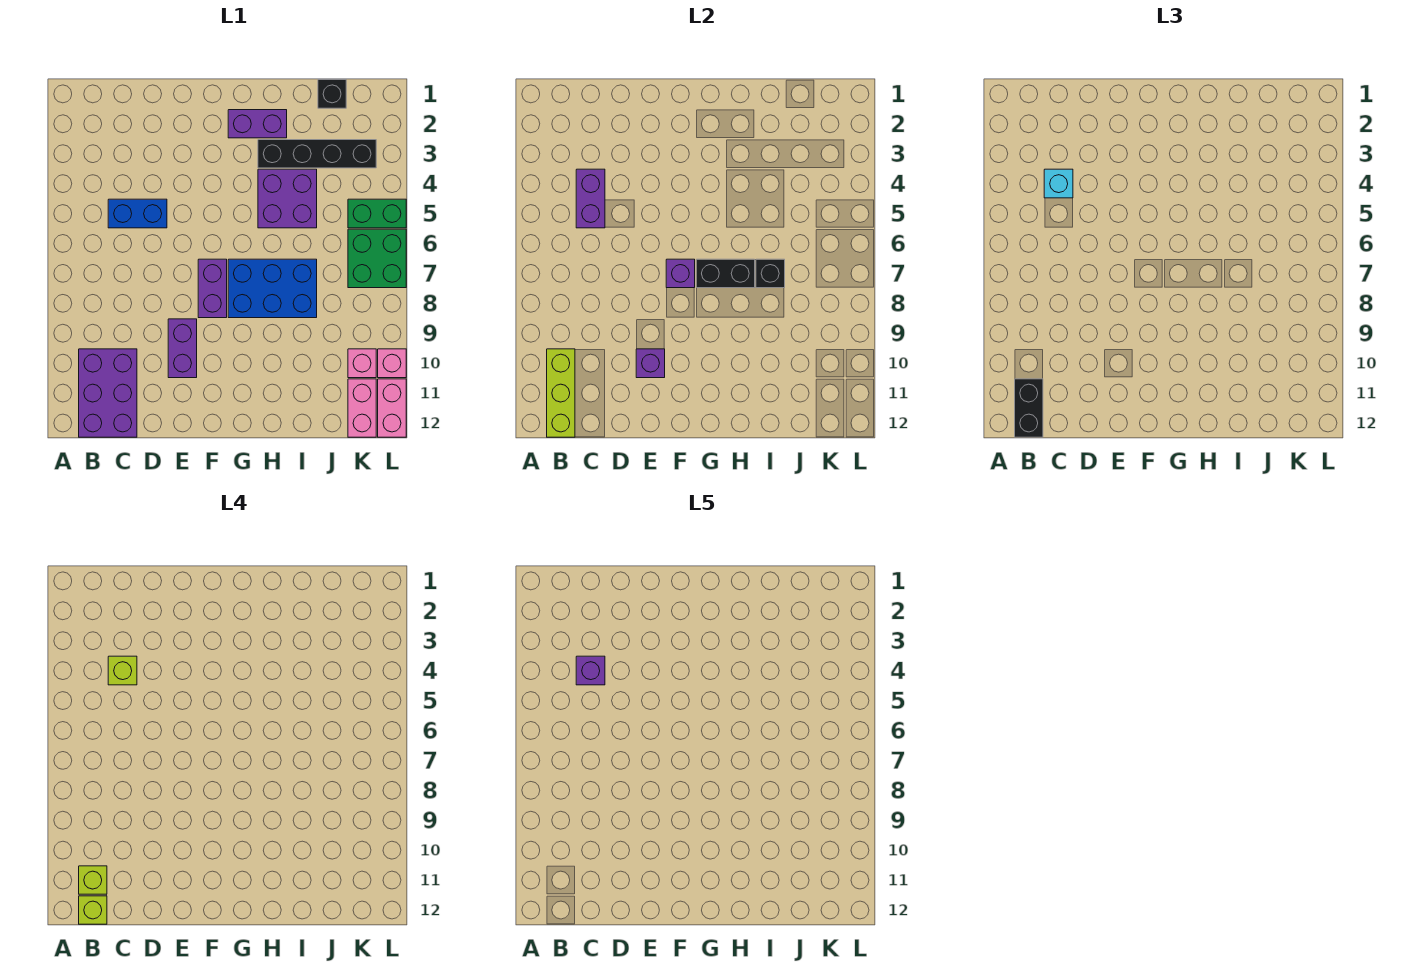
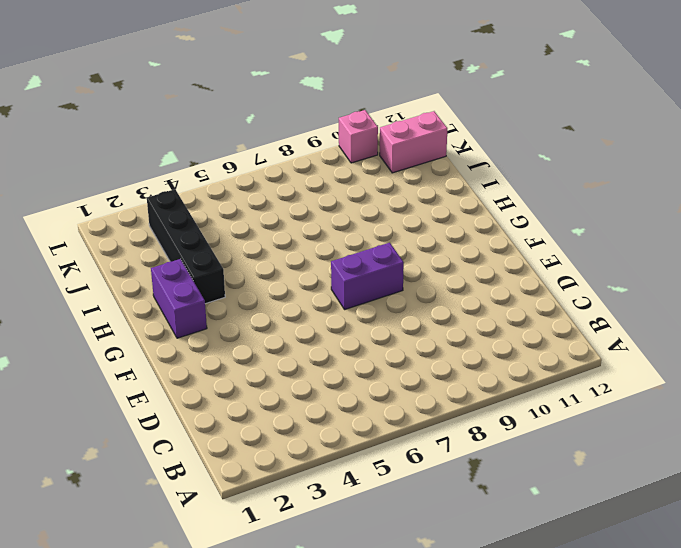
none -> purple 2x3 brick [79,349,137,437]
none -> blue 1x2 brick [108,199,167,228]
none -> purple 1x2 brick [168,319,197,378]

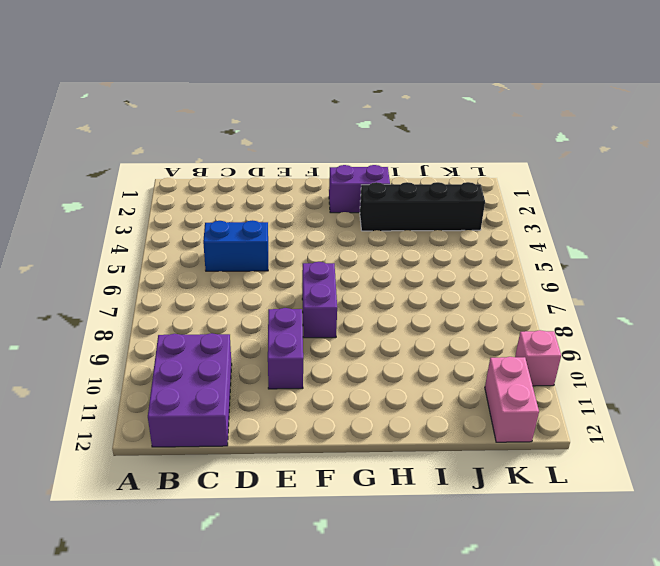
none -> blue 2x3 brick [228,259,317,318]
none -> purple 2x2 brick [258,169,317,228]
none -> black 1x1 brick [318,80,346,108]

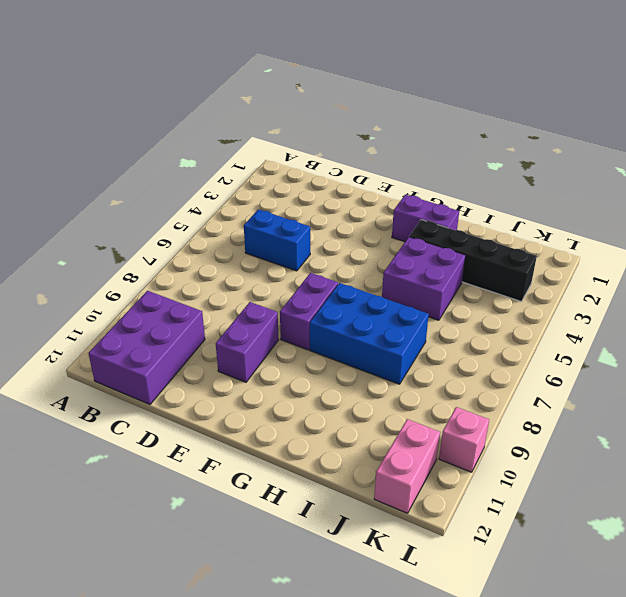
none -> black 1x1 brick [318,80,346,108]
none -> green 1x2 brick [348,199,406,228]
none -> green 2x2 brick [348,229,406,288]

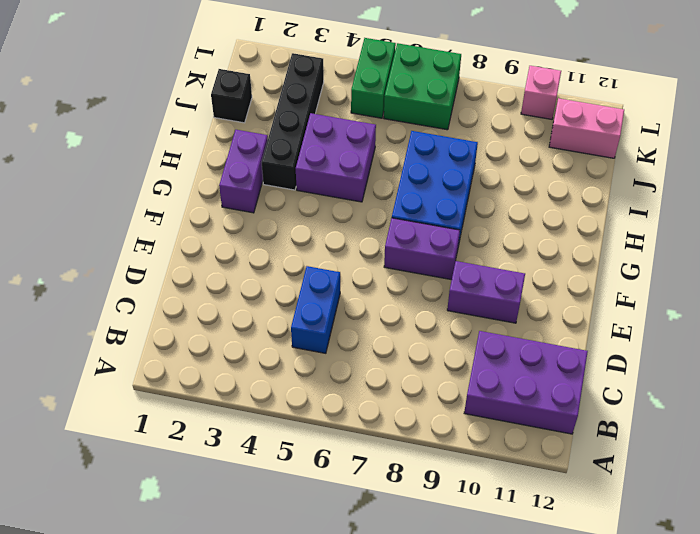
none -> pink 1x1 brick [348,349,376,378]
none -> pink 1x2 brick [378,379,406,437]
none -> lime 1x3 brick [547,349,575,437]

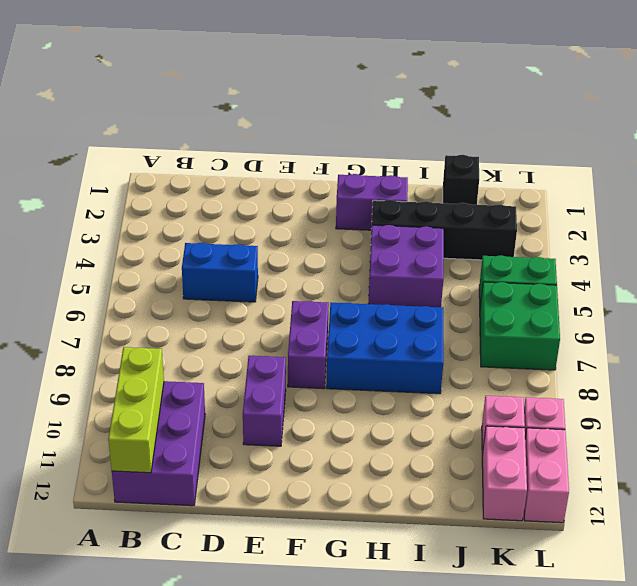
none -> purple 1x2 brick [576,169,605,228]
none -> purple 1x1 brick [636,349,665,378]
none -> purple 1x1 brick [666,259,695,288]

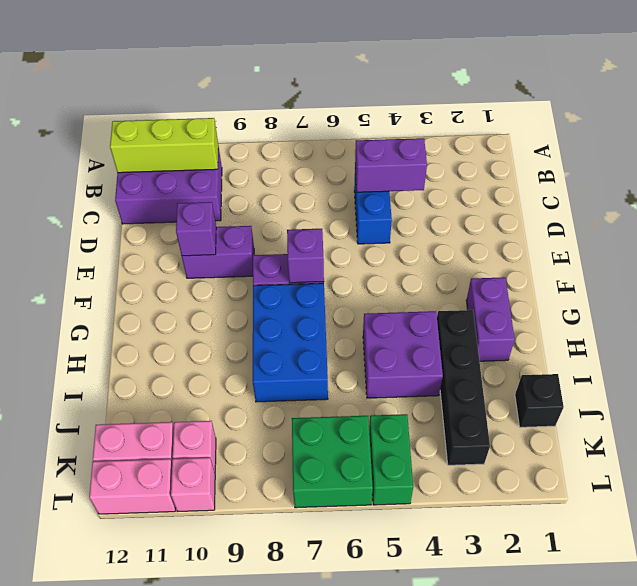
none -> black 1x2 brick [696,259,755,288]
none -> black 1x1 brick [756,259,785,288]
none -> black 1x2 brick [1015,379,1043,437]

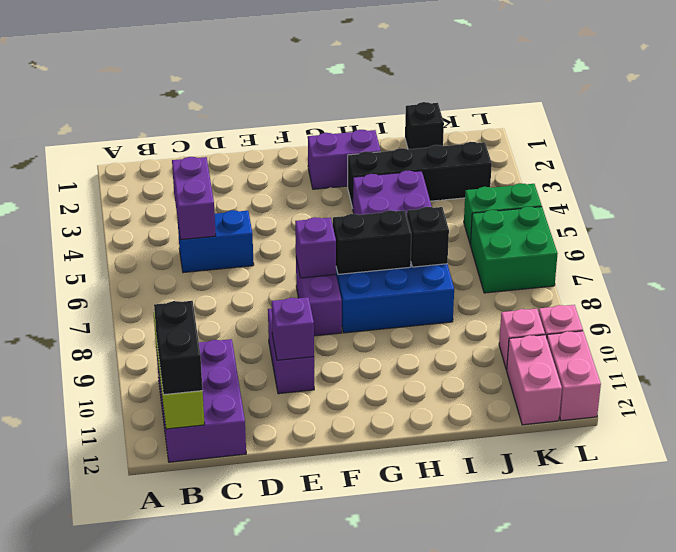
none -> cyan 1x1 brick [1044,169,1073,198]
none -> lime 1x1 brick [79,866,107,894]
none -> lime 1x1 brick [79,896,107,924]

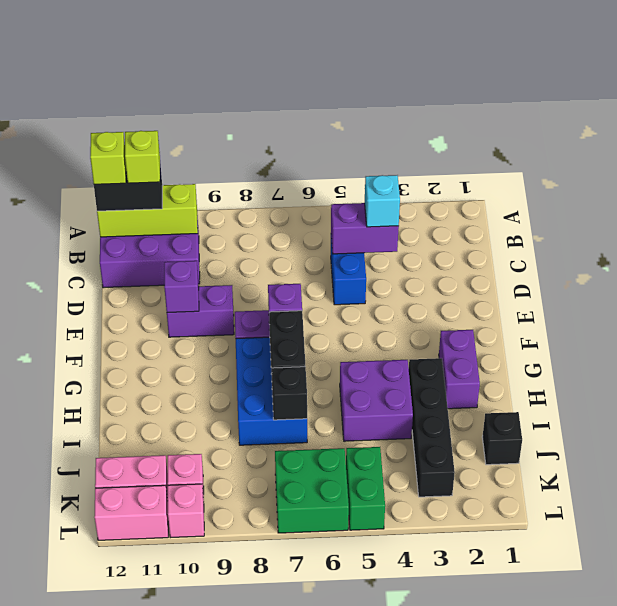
none -> lime 1x1 brick [108,656,137,685]
none -> purple 1x1 brick [576,656,605,685]

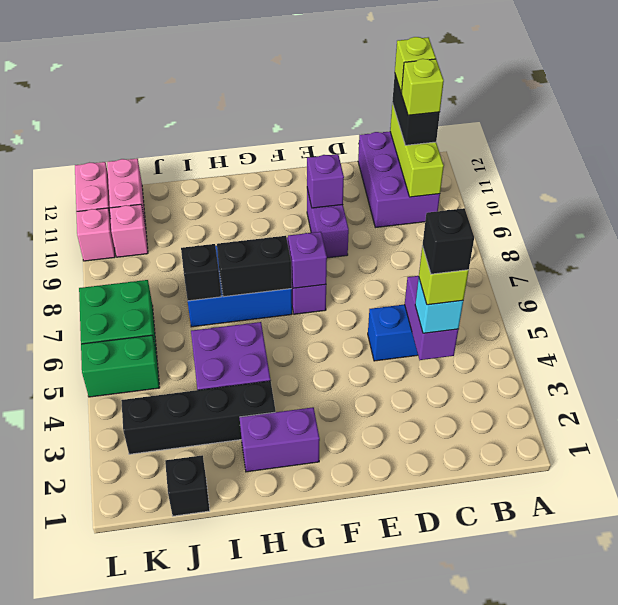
black 1x1 brick [422,208,474,274] -> purple 1x1 brick [576,656,605,685]

